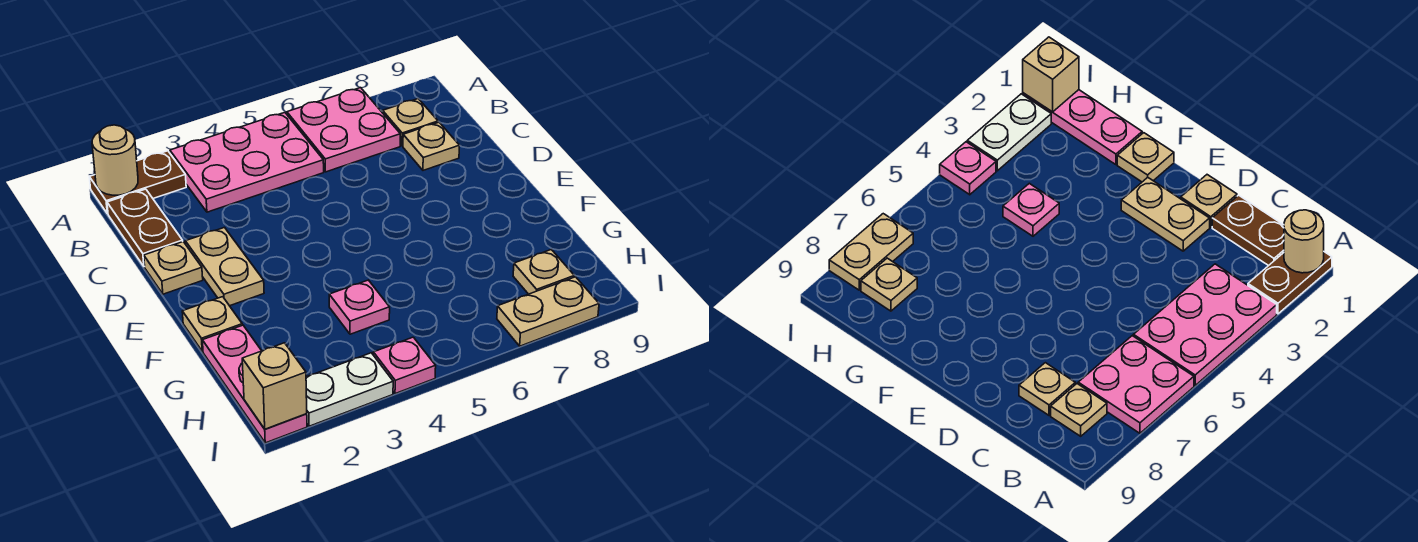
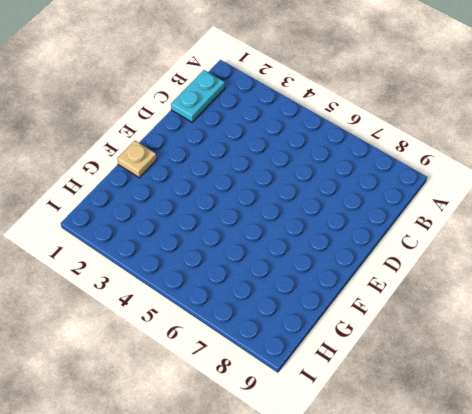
cyan 1x2 plate [171,70,225,122] -> brown 1x2 plate [107,189,183,267]
none -> brown 1x2 plate [89,151,186,214]
none -> pink 2x3 plate [170,113,324,212]
none -> pink 2x2 plate [287,88,400,172]

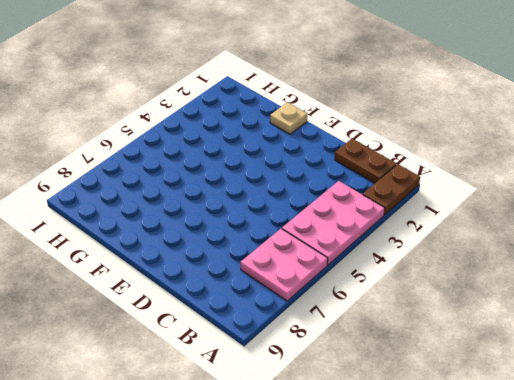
none -> tan 1x1 plate [383,99,438,146]
none -> tan 1x1 plate [403,122,460,170]
none -> tan 1x1 plate [144,242,203,294]

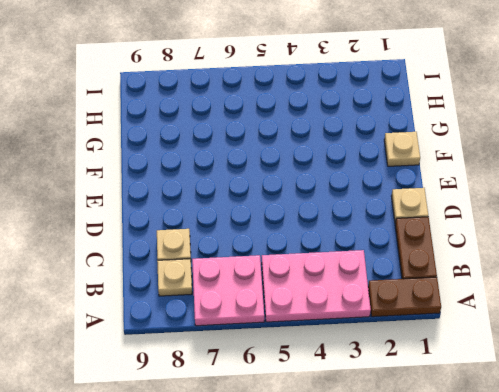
none -> tan 1x2 plate [185,227,264,306]
none -> pink 1x3 plate [202,325,307,443]
none -> pink 1x1 plate [329,280,390,334]

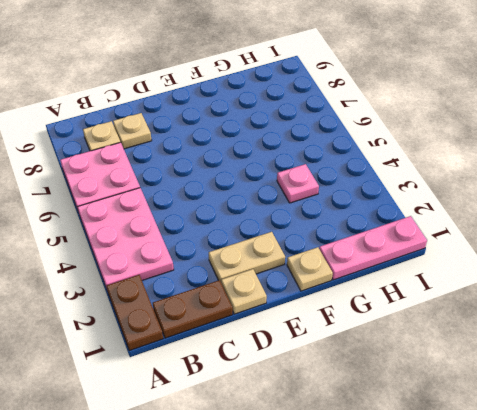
none -> tan 1x1 plate [513,250,574,294]
none -> white 1x2 plate [306,353,393,426]
none -> pink 1x1 plate [373,337,436,394]

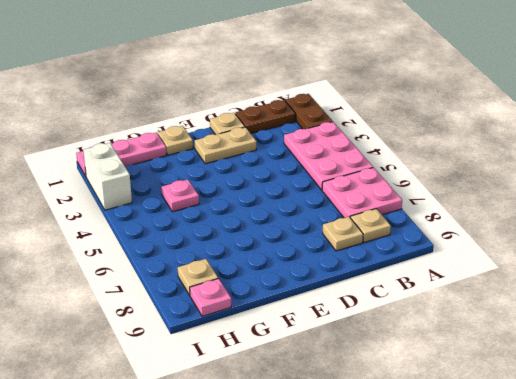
pink 1x1 plate [190,278,231,316] -> pink 1x1 plate moved to [373,337,436,394]
white 1x2 brick [83,143,132,210] -> white 1x2 plate [306,353,393,426]
none -> tan 1x2 plate [497,277,599,346]
none -> tan 1x1 round brick [92,125,138,195]
none -> tan 1x1 brick [242,343,307,429]

